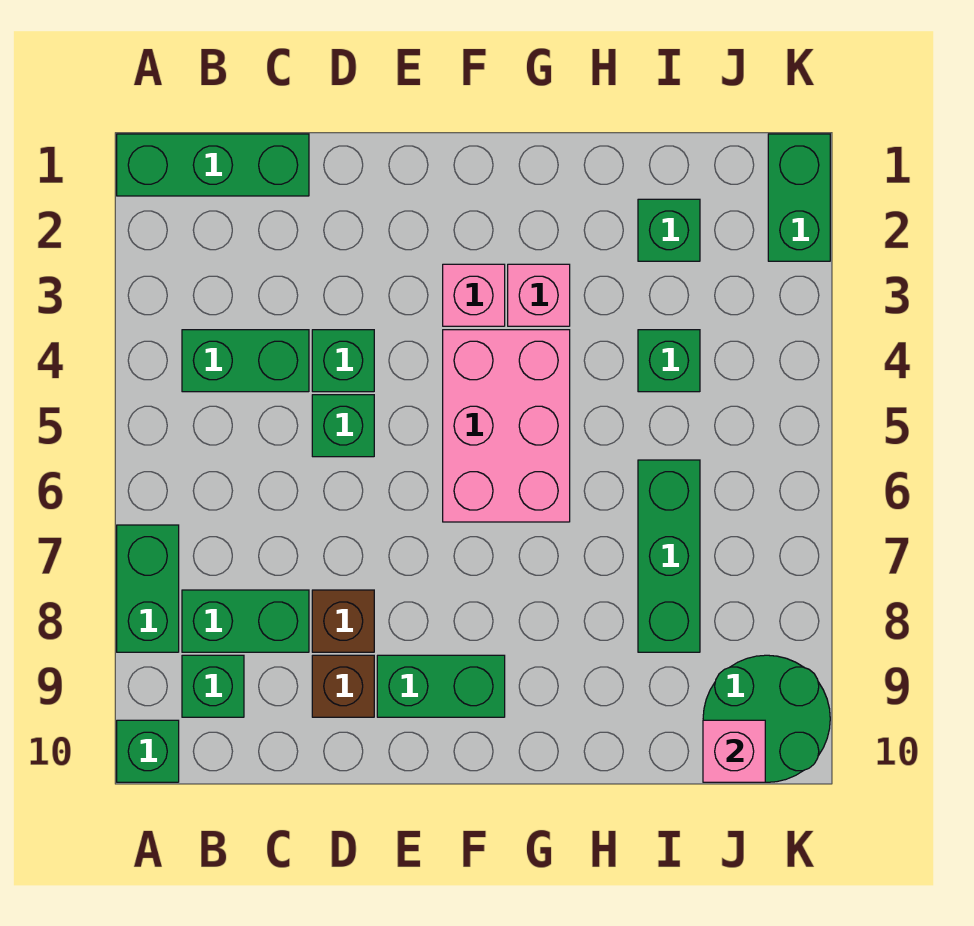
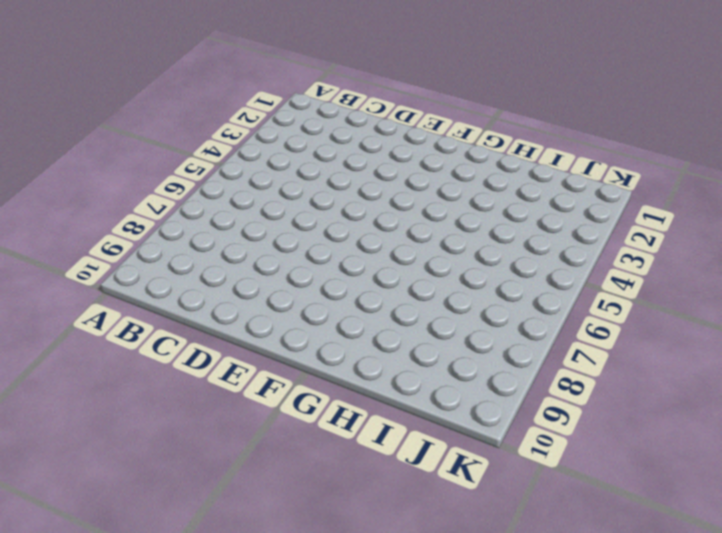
none -> green 1x3 brick [117,134,309,196]
none -> green 1x2 brick [117,525,179,652]
none -> green 1x1 brick [117,720,179,782]

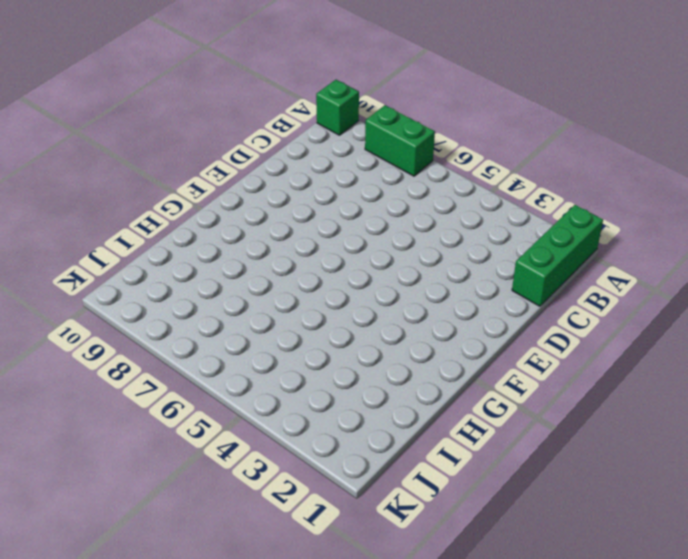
none -> green 1x2 brick [182,330,309,392]
none -> green 1x2 brick [182,590,309,652]
none -> green 1x1 brick [182,655,244,717]

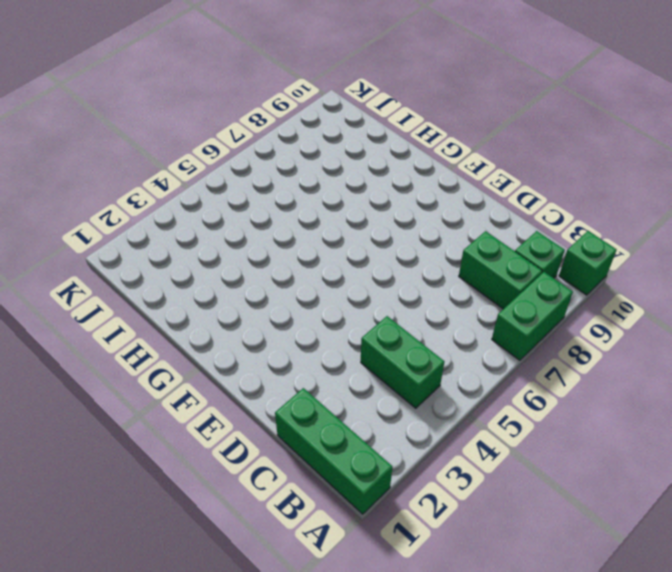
none -> green 1x1 brick [312,330,374,392]
none -> green 1x1 brick [312,395,374,457]
none -> brown 1x1 brick [312,590,374,652]

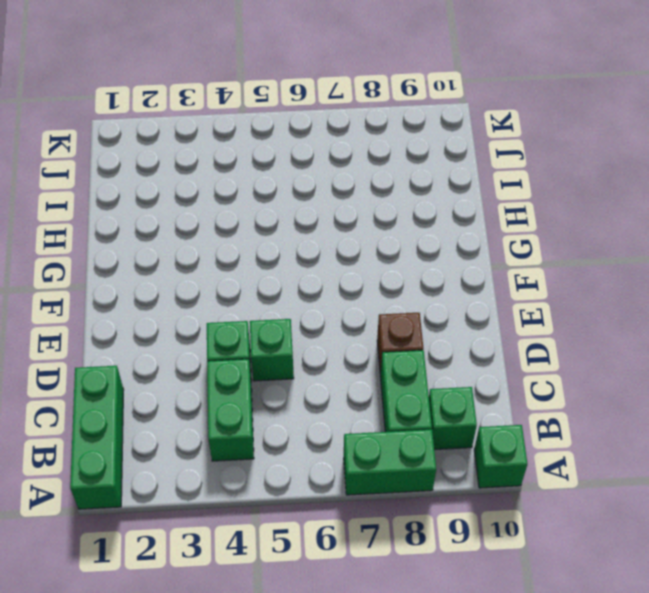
none -> brown 1x1 brick [312,655,374,717]
none -> green 1x2 brick [377,655,505,717]
none -> pink 1x1 brick [443,264,505,326]

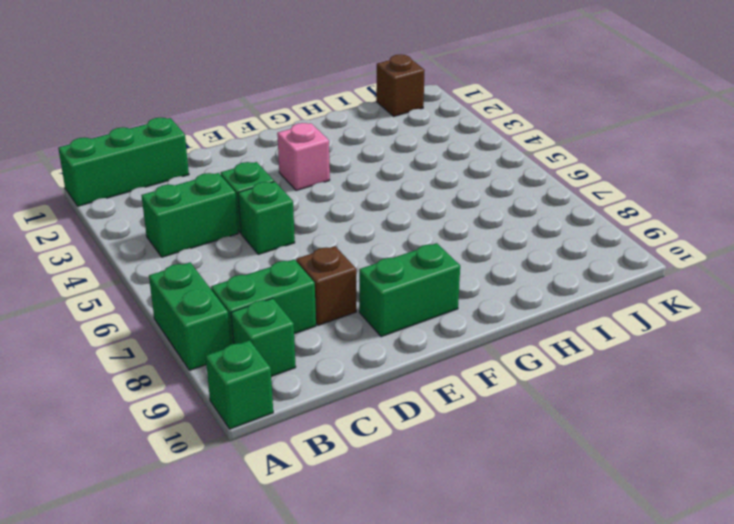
brown 1x1 brick [376,55,425,116] -> brown 1x1 brick moved to [312,655,374,717]
none -> pink 2x3 brick [443,330,570,522]
none -> pink 1x1 brick [508,264,570,326]
none -> green 1x1 brick [638,199,700,261]

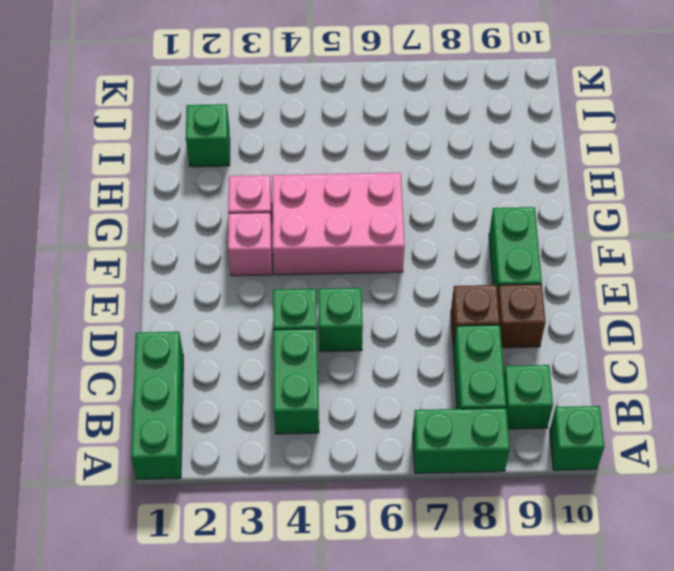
none -> green 1x1 brick [638,330,700,392]
none -> green 1x3 brick [638,460,700,652]
none -> green 2x2 round brick [703,655,830,782]

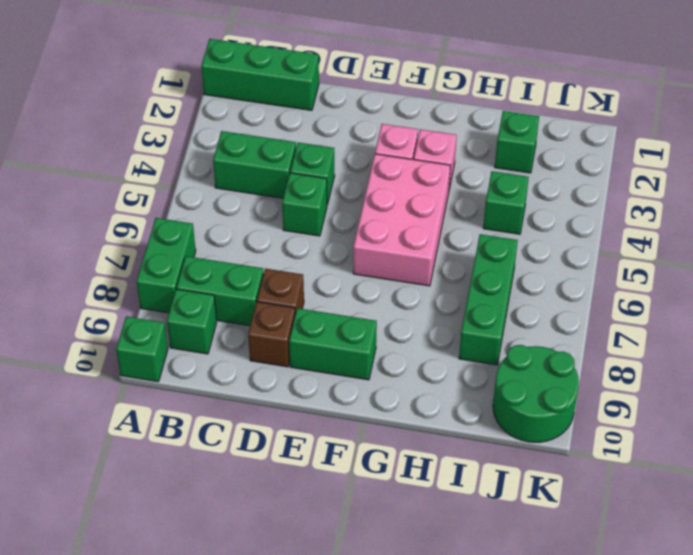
none -> green 1x2 brick [768,134,830,261]
none -> pink 1x1 brick [703,720,765,782]

